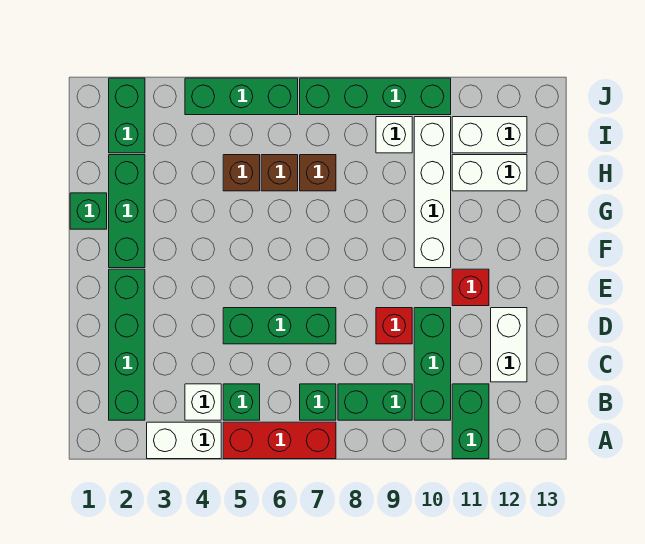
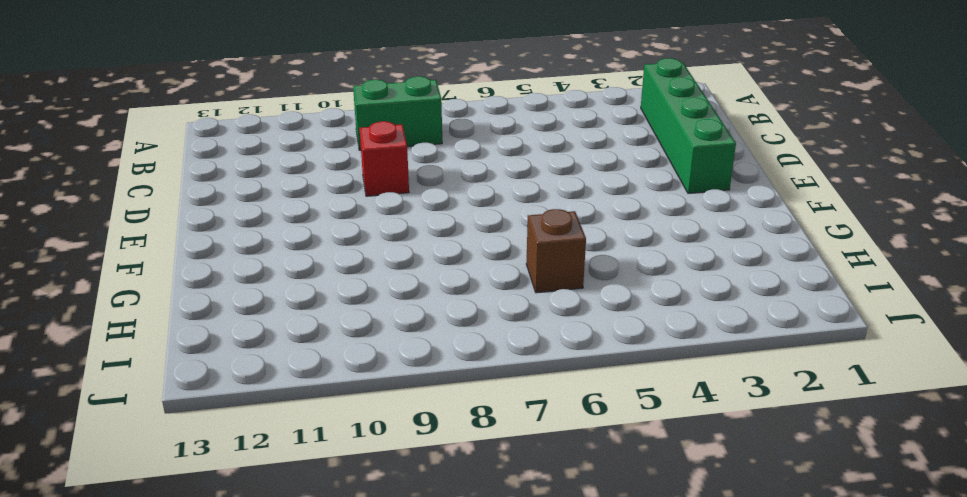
none -> white 1x2 brick [147,422,221,459]
none -> red 1x3 brick [223,422,336,459]
none -> green 1x2 brick [452,384,489,459]

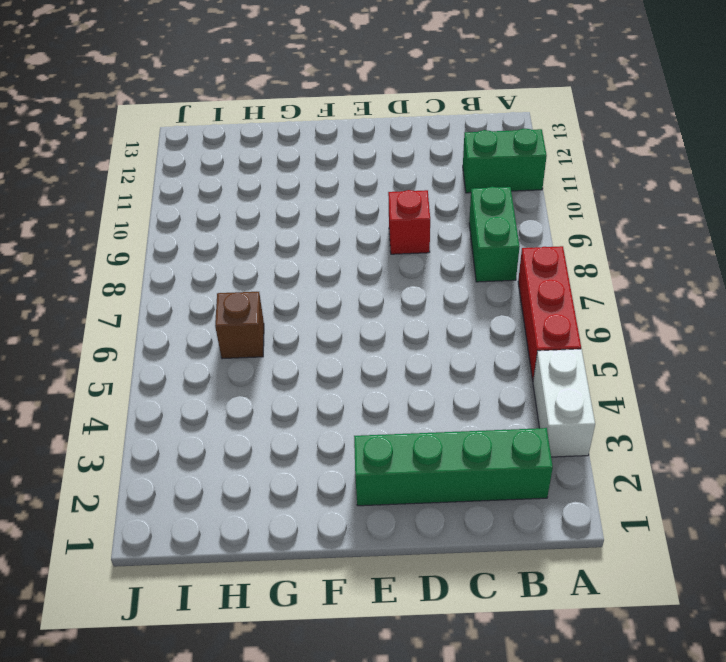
none -> white 1x1 brick [185,384,221,420]
none -> green 1x1 brick [223,384,260,420]
none -> green 1x1 brick [300,384,336,420]

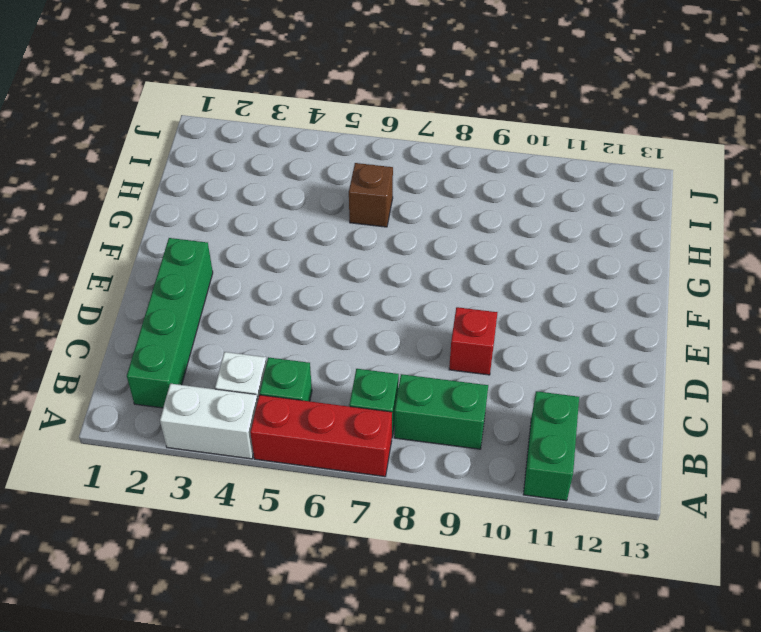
none -> green 1x3 brick [414,308,451,420]
none -> white 1x2 brick [491,308,527,382]
none -> green 1x3 brick [223,308,336,344]

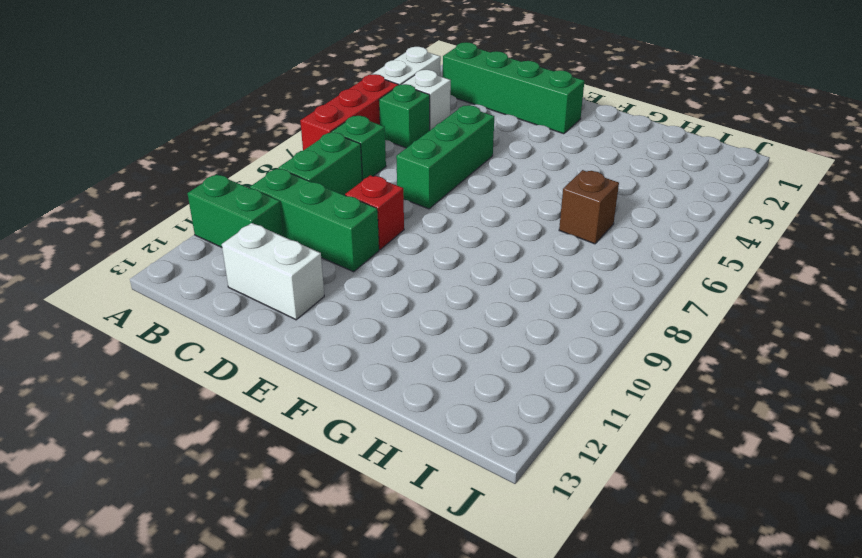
none -> red 1x1 brick [452,269,489,306]
none -> green 1x3 brick [109,155,145,268]
none -> white 1x4 brick [414,117,451,268]

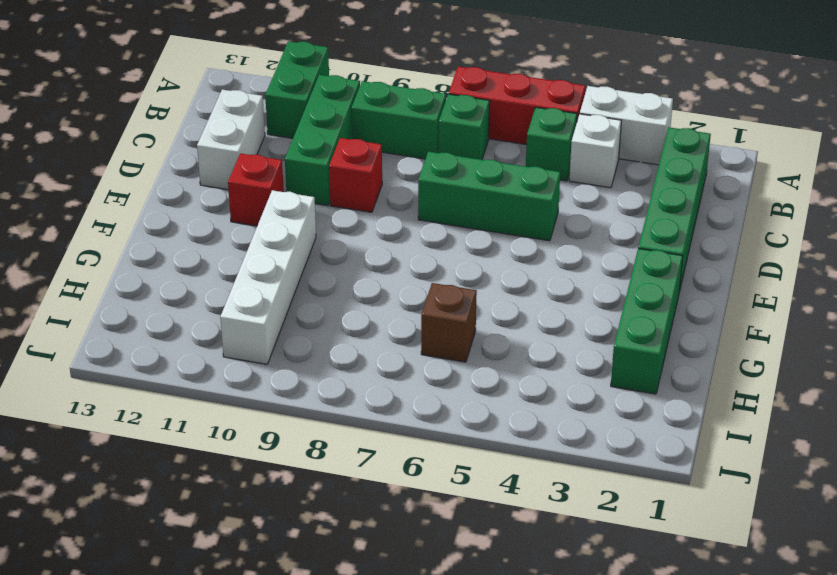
none -> green 1x1 brick [70,193,107,229]
none -> brown 1x1 brick [223,155,260,191]
none -> brown 1x1 brick [300,155,336,191]

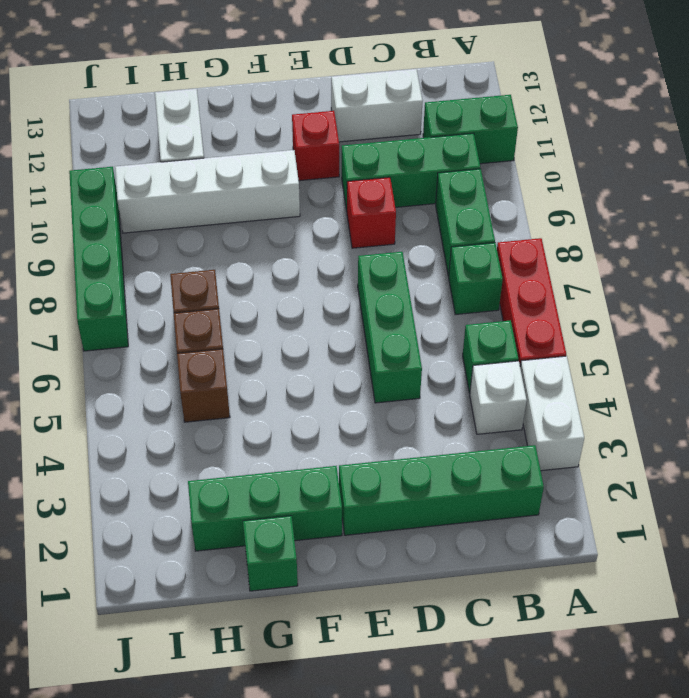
none -> green 1x2 brick [109,78,145,153]
none -> white 1x1 brick [376,117,412,153]
none -> white 1x2 brick [452,117,527,153]

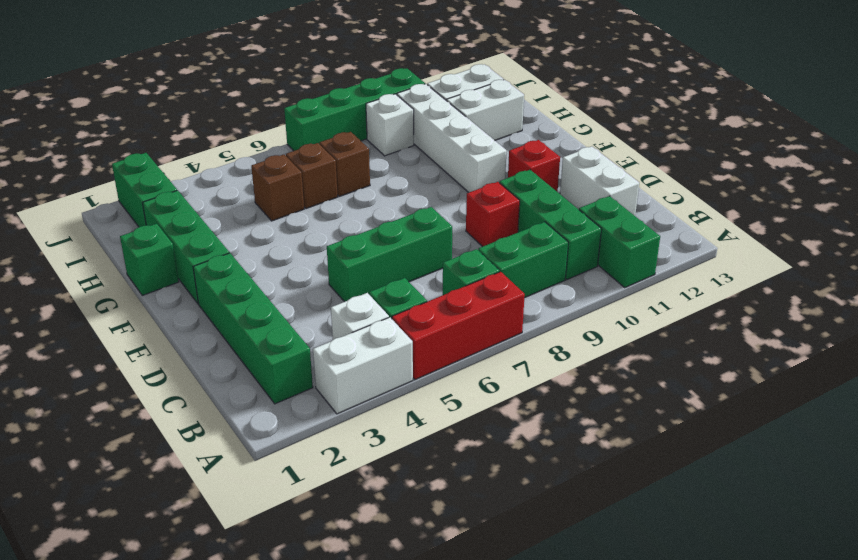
none -> green 1x3 brick [185,78,298,115]

